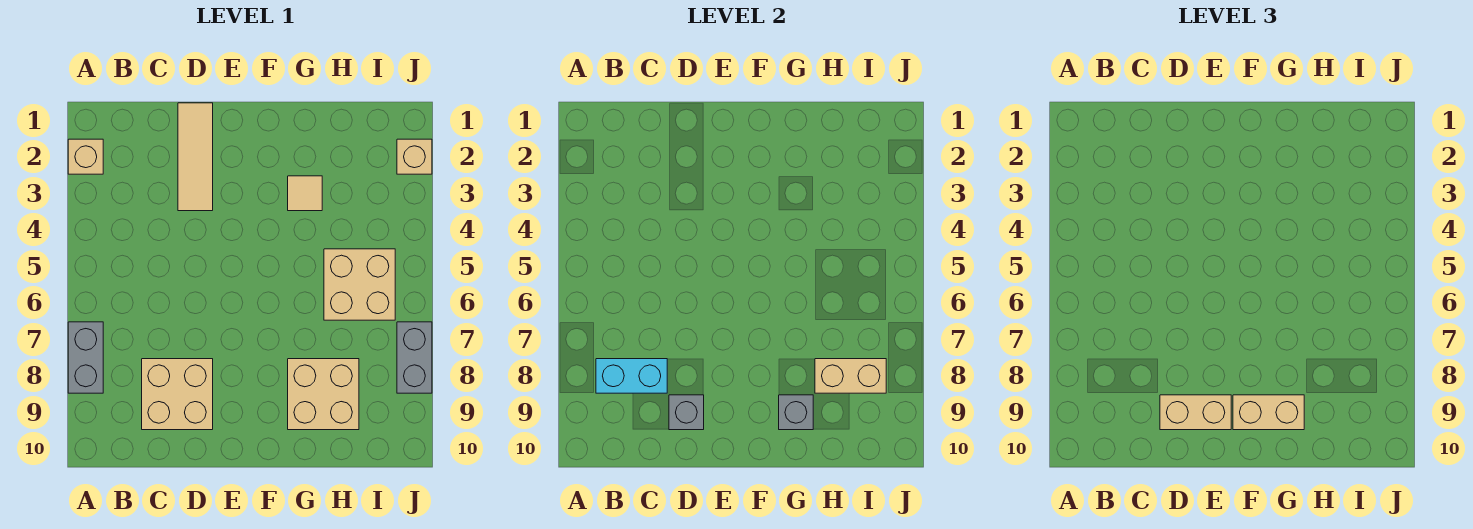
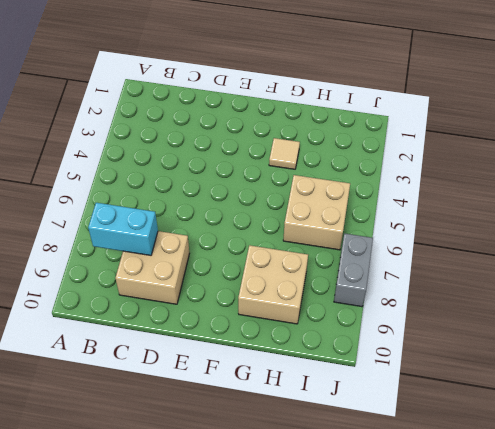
none -> tan 1x1 brick [68,139,103,174]
none -> grey 1x2 brick [68,322,103,393]
none -> tan 1x3 tile [178,103,213,211]

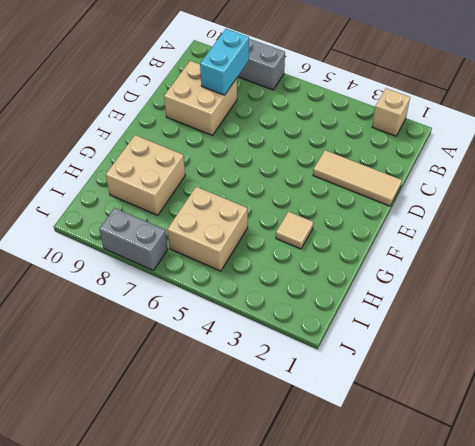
none -> tan 1x1 brick [397,139,432,174]
none -> grey 1x1 brick [669,395,704,430]
none -> grey 1x1 brick [779,395,813,430]

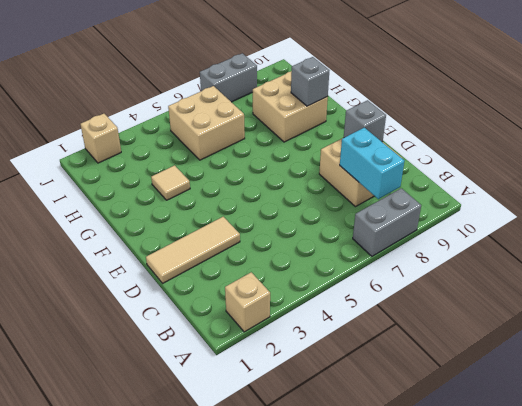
none -> tan 1x2 brick [815,359,886,393]
none -> tan 1x2 brick [1160,395,1231,430]
none -> tan 1x2 brick [1233,395,1304,430]

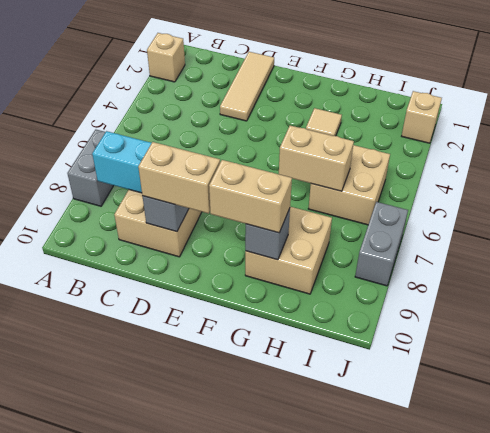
tan 1x2 brick [279,126,354,191] -> tan 1x2 brick moved to [815,359,886,393]

